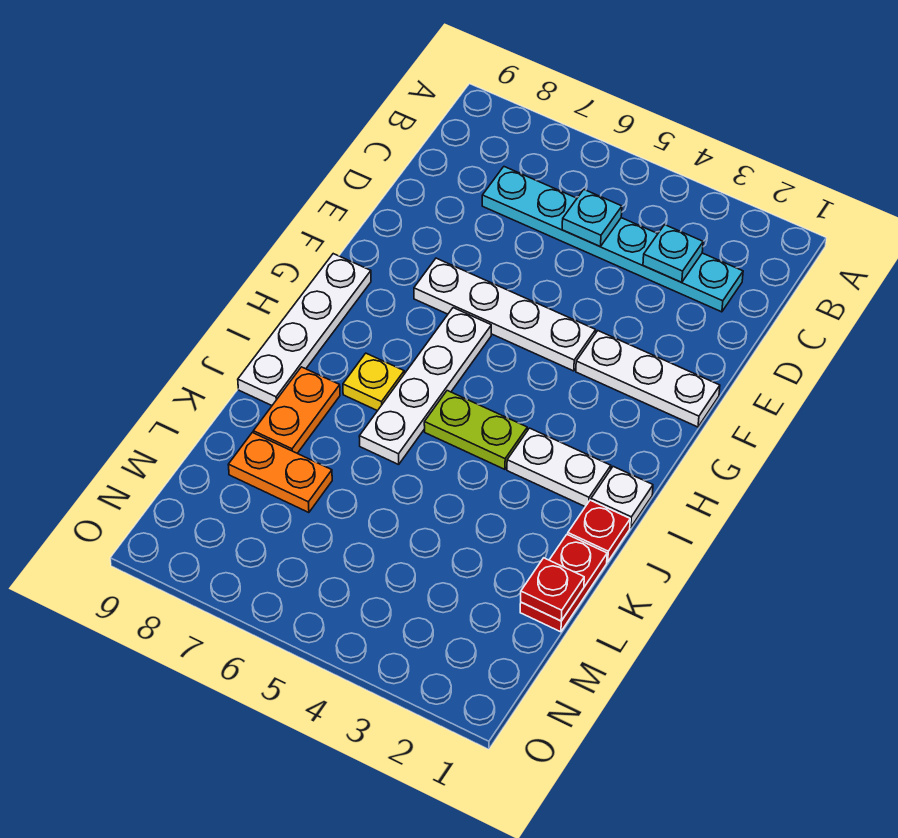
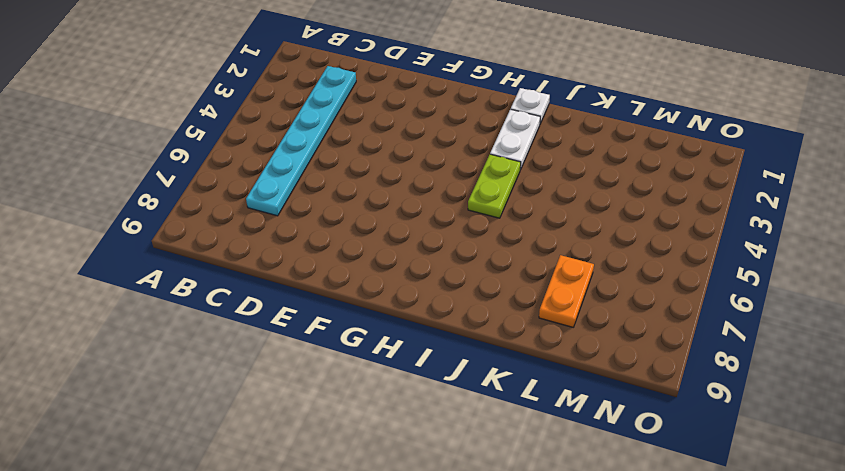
none -> white 1x3 plate [576,331,720,427]
none -> white 1x4 plate [414,258,596,371]
none -> white 1x4 plate [359,308,491,464]

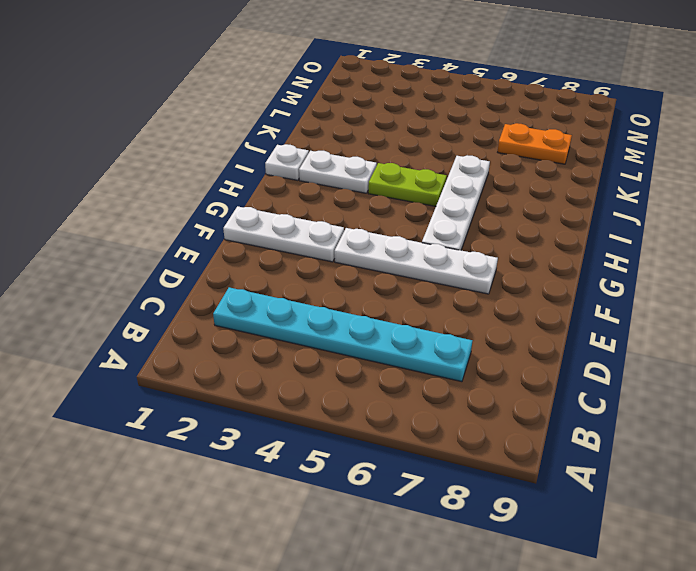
none -> white 1x4 plate [238,254,371,405]
none -> yellow 1x1 plate [343,353,404,411]
none -> red 1x1 plate [568,500,630,562]

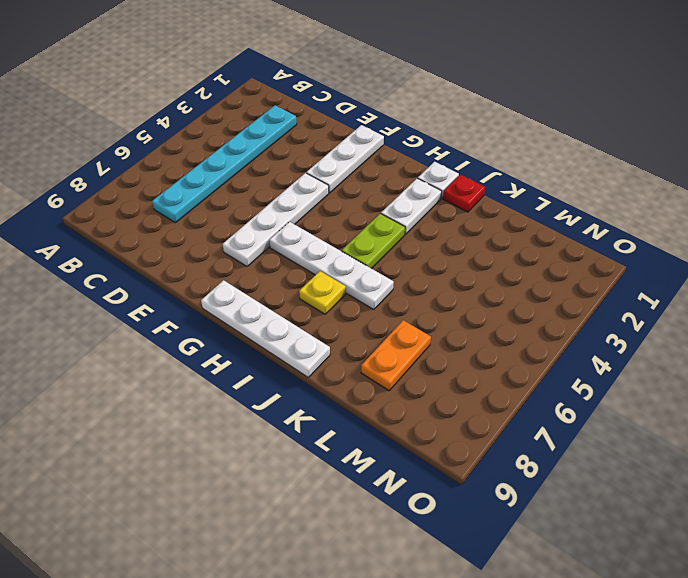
none -> orange 1x2 plate [253,367,340,453]
none -> red 1x2 plate [520,534,607,632]
none -> cyan 1x1 plate [643,225,703,282]

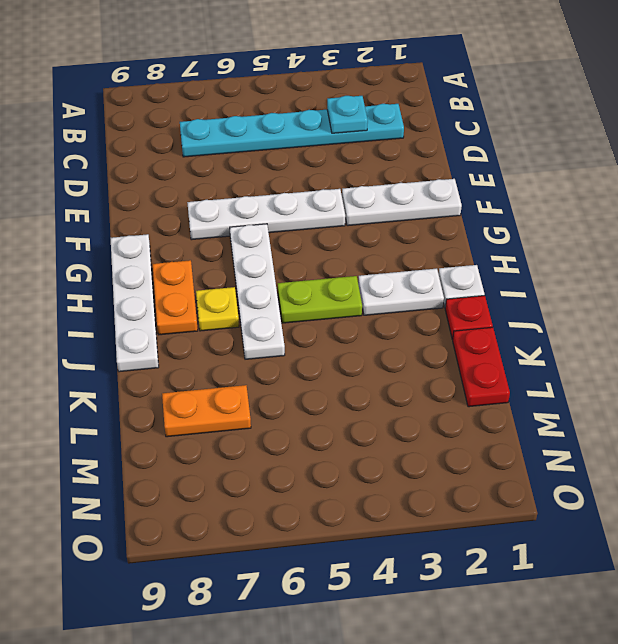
orange 1x2 plate [153,260,198,335] -> orange 1x2 plate moved to [253,367,340,453]
none -> cyan 1x1 plate [562,190,622,247]
none -> red 1x1 plate [521,558,584,621]

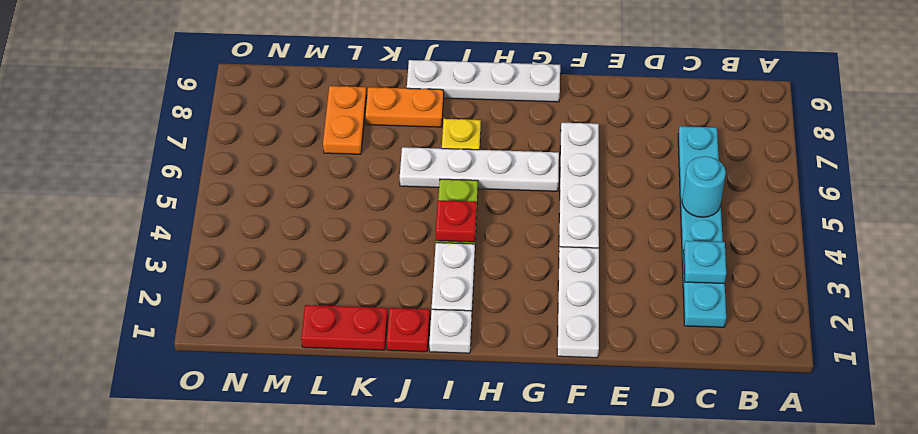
cyan 1x1 round brick [682,156,726,217] -> cyan 1x1 plate [562,190,622,247]
red 1x1 plate [436,200,477,242] -> red 1x1 plate moved to [521,558,584,621]

